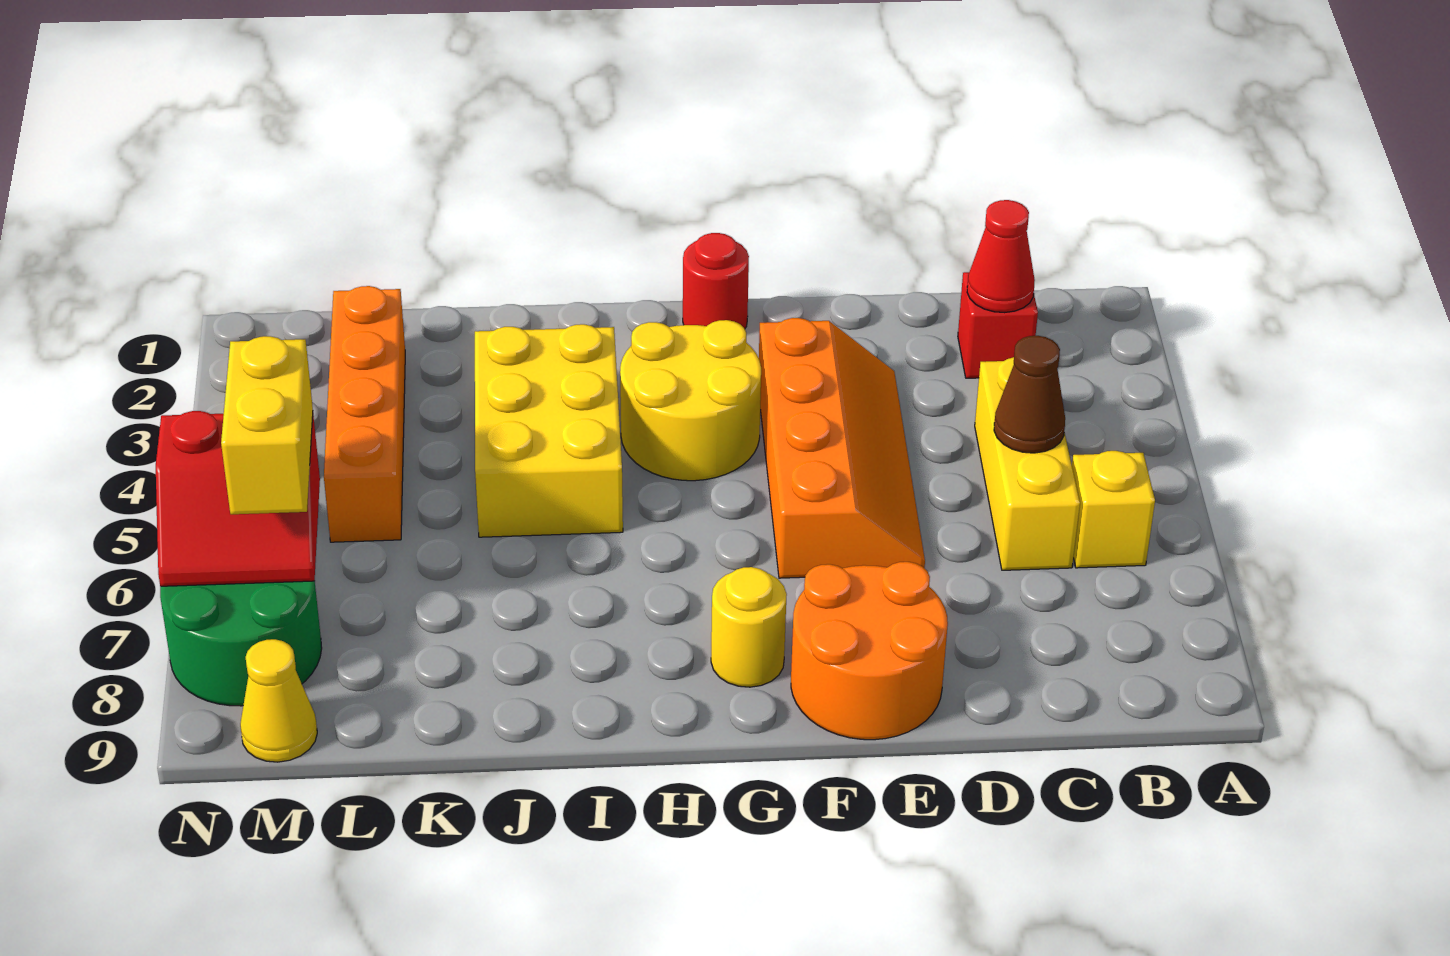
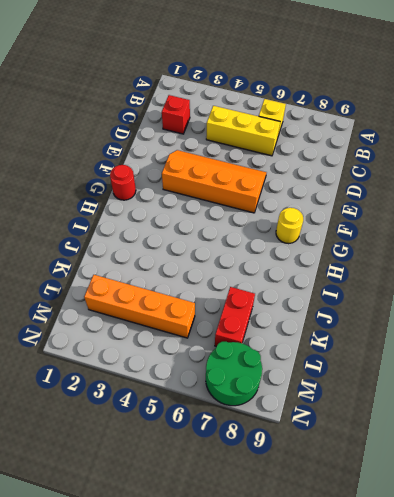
red 1x2 brick [215,287,255,346] -> none
none -> orange 2x2 round brick [791,562,948,740]
none -> yellow 2x2 round brick [620,320,761,481]
none -> yellow 2x3 brick [475,324,623,537]

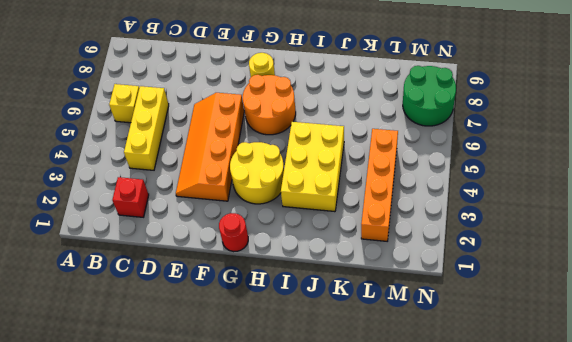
orange 2x2 round brick [243,75,296,135] -> orange 2x2 round brick moved to [791,562,948,740]
none -> yellow 1x1 cone [240,639,317,762]
none -> red 1x1 cone [967,200,1035,313]
none -> brown 1x1 cone [994,336,1065,453]

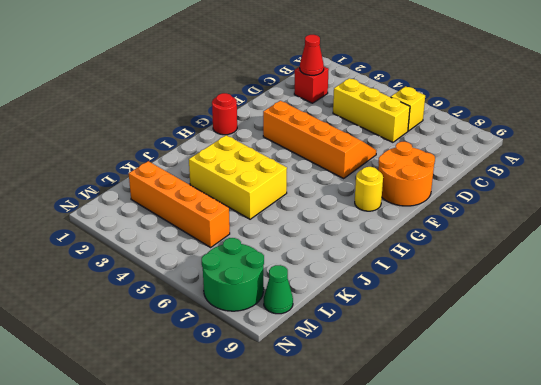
green 1x1 cone [264,265,293,314] -> yellow 1x1 cone [240,639,317,762]
none -> yellow 2x2 round brick [620,320,761,481]
none -> brown 1x1 cone [994,336,1065,453]
none -> red 2x2 slope [156,411,320,586]

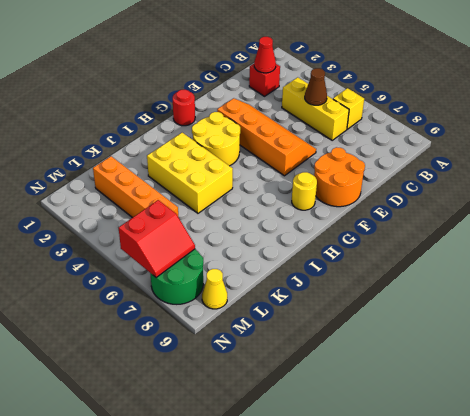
none -> yellow 1x2 brick [221,336,313,514]

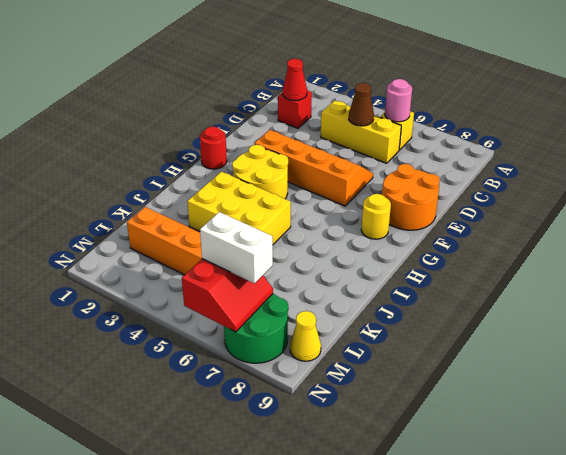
pink 1x1 round brick [385,79,412,122] -> none
white 1x2 brick [200,212,273,284] -> yellow 1x2 brick [221,336,313,514]

